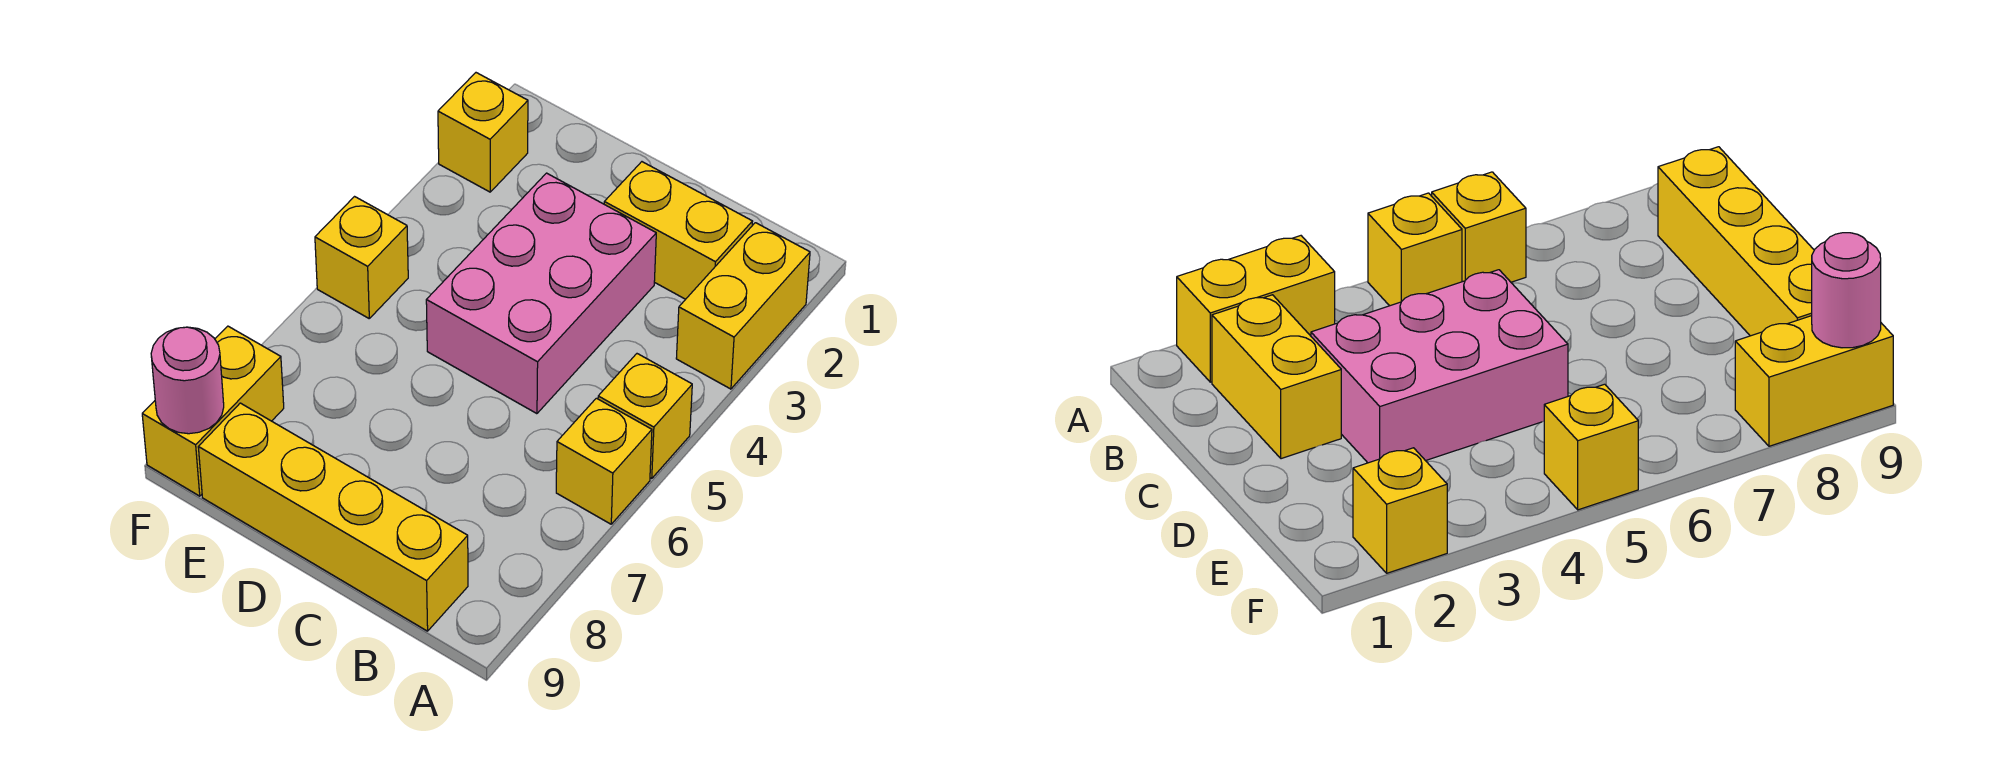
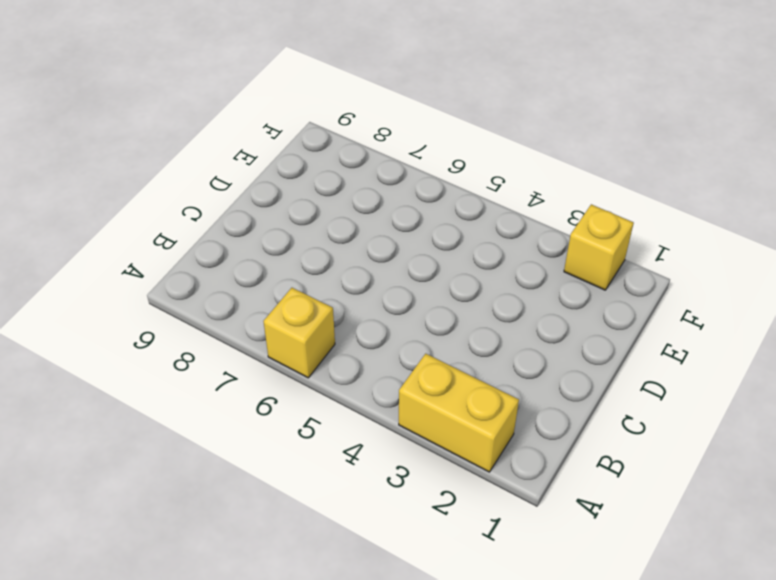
none -> yellow 1x1 brick [598,354,692,478]
none -> yellow 1x2 brick [604,162,753,299]

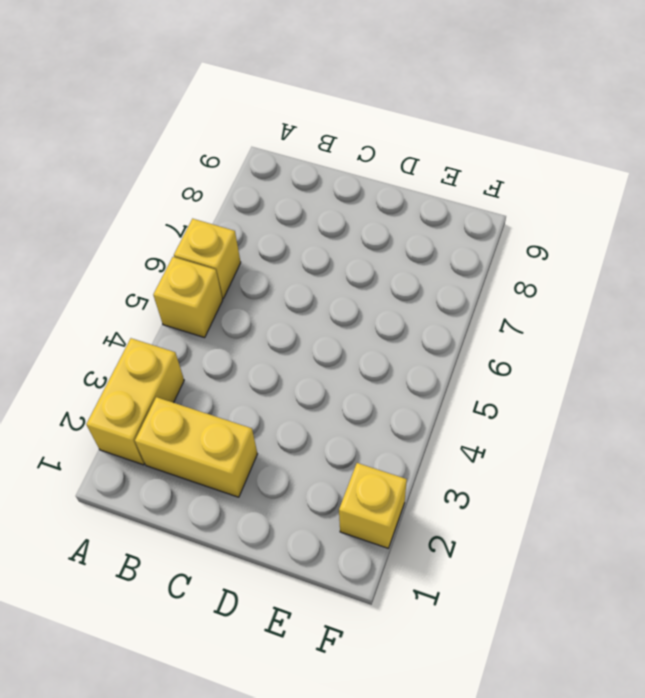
none -> yellow 1x4 brick [198,403,468,631]
none -> pink 2x3 brick [426,173,656,414]

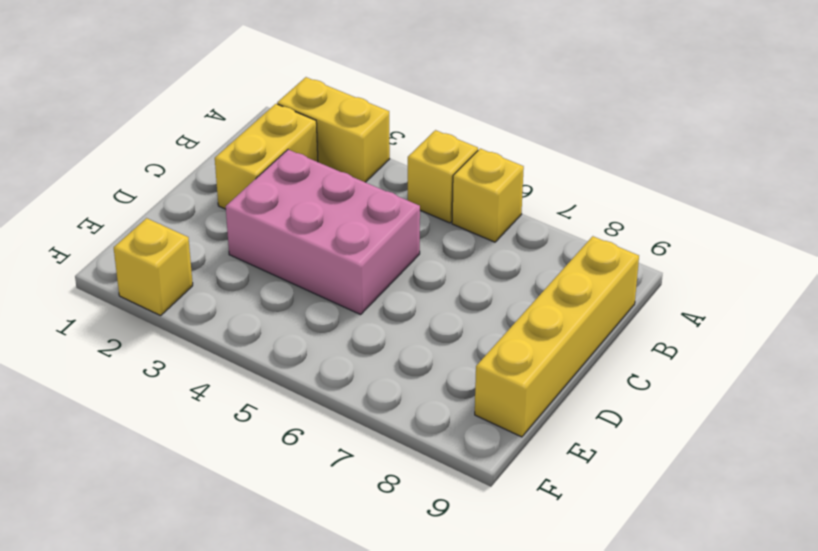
none -> yellow 1x1 brick [315,197,408,318]
none -> yellow 1x2 brick [142,326,284,496]

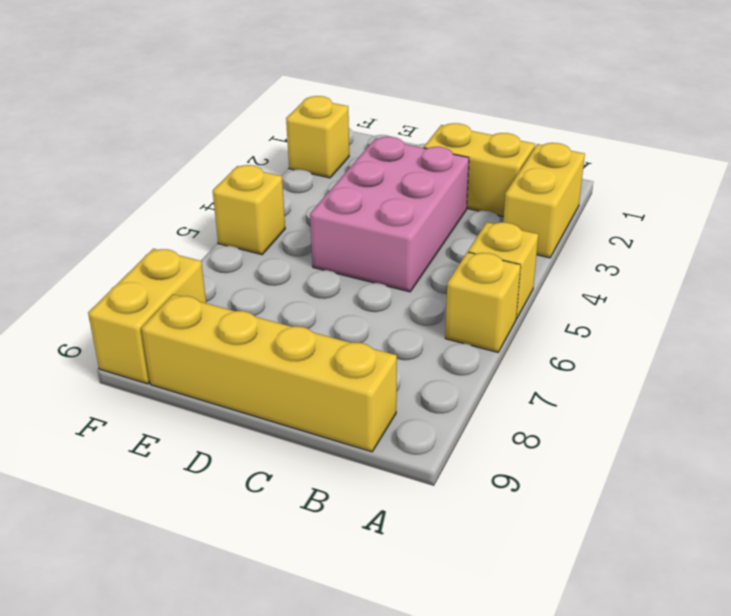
none -> pink 1x1 round brick [151,327,224,434]

